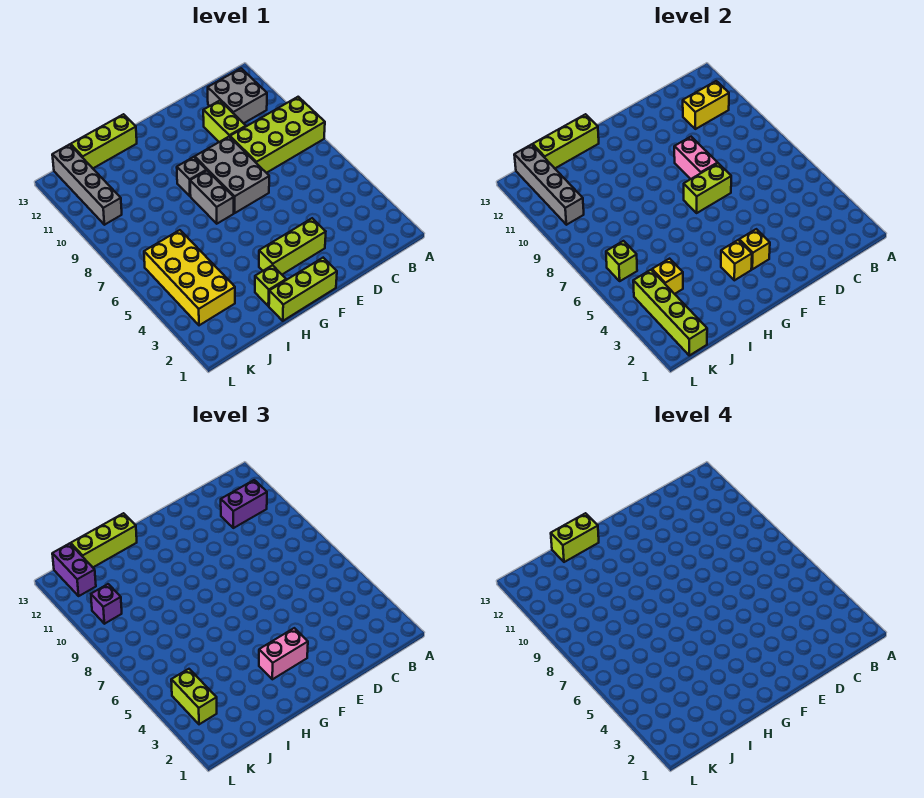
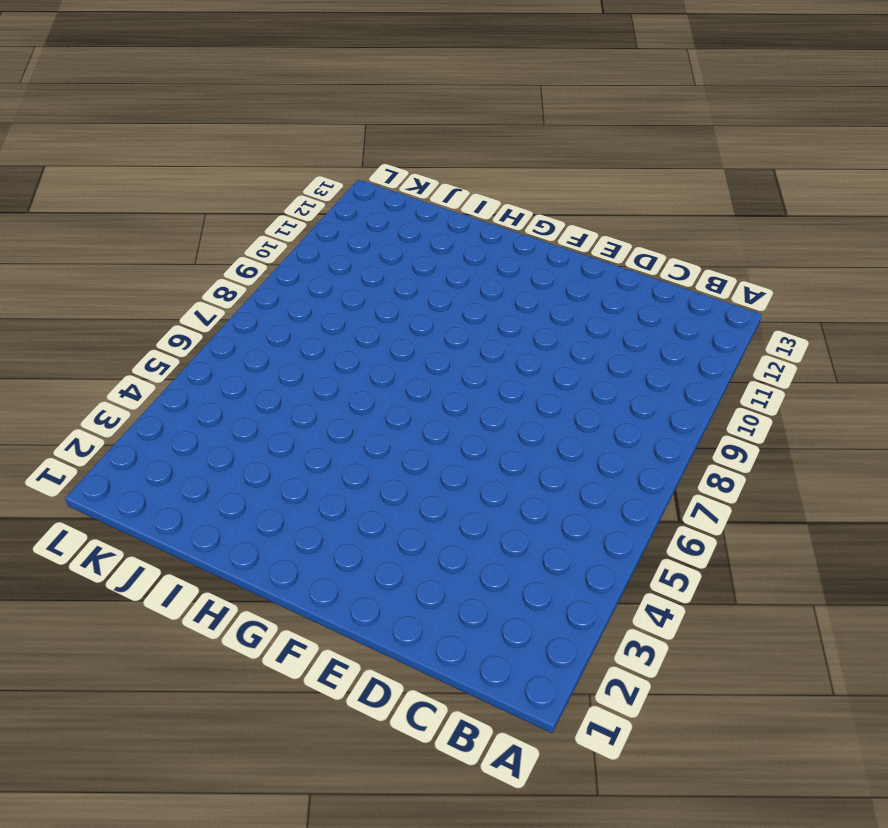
none -> lime 2x4 brick [230,97,325,173]
none -> grey 2x2 brick [208,68,267,123]
none -> lime 1x2 brick [203,101,246,142]

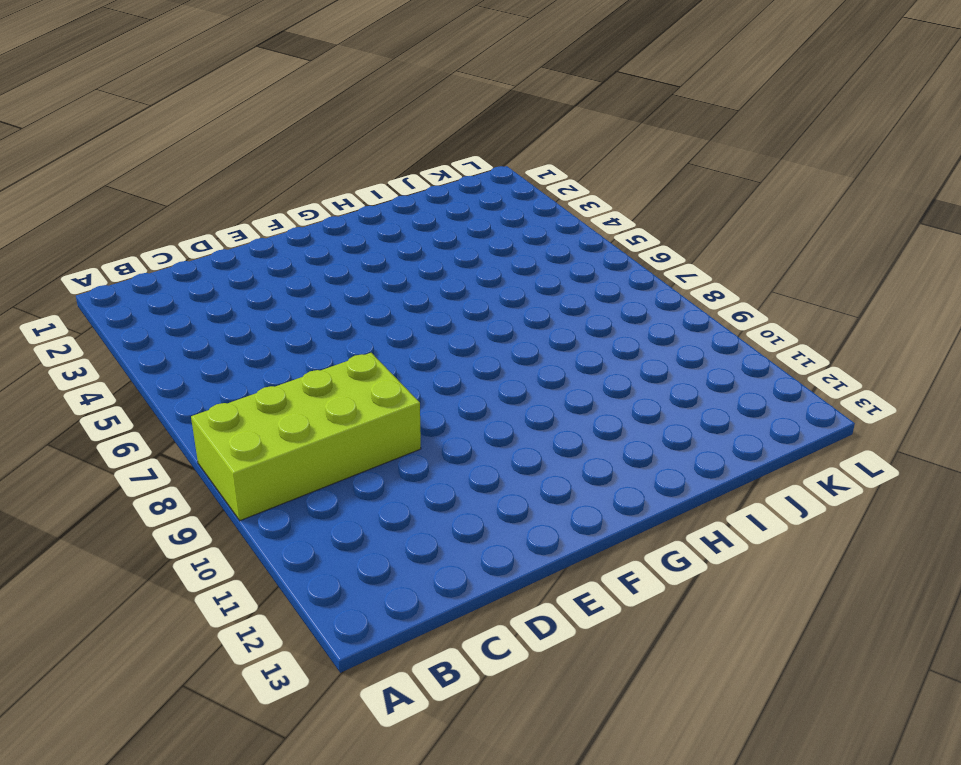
none -> grey 2x2 brick [208,68,267,123]
none -> lime 1x2 brick [203,101,246,142]
none -> lime 1x3 brick [259,218,326,274]

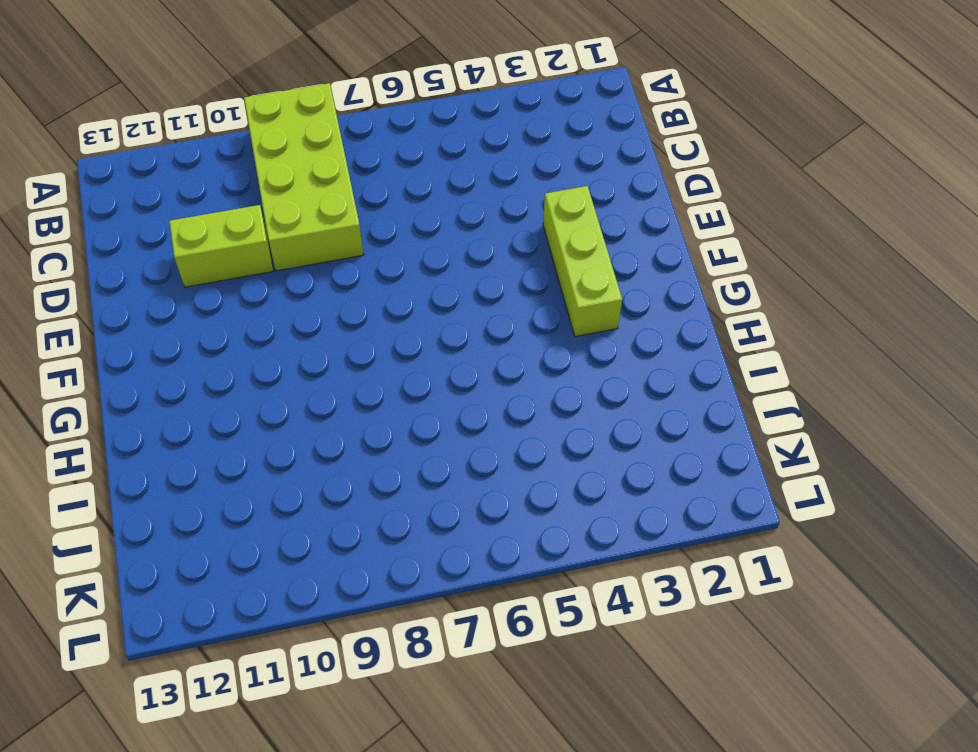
none -> grey 2x2 brick [208,68,267,123]
none -> grey 2x3 brick [195,137,269,213]
none -> lime 1x3 brick [269,258,337,321]

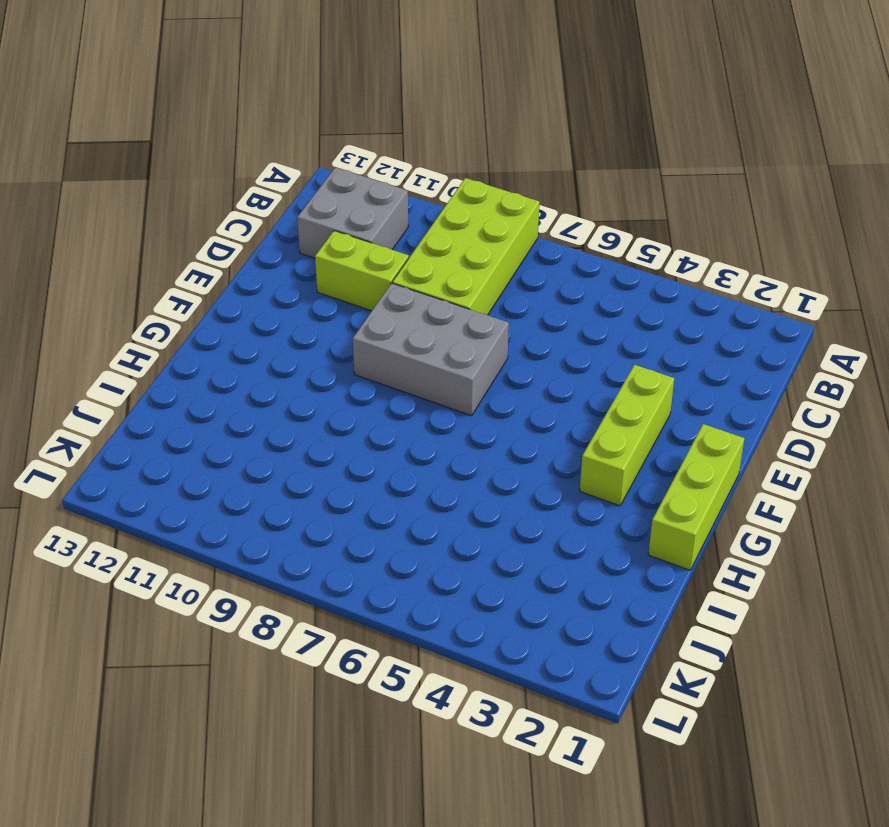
none -> grey 1x2 brick [190,171,234,224]
none -> grey 1x1 brick [177,157,207,196]
none -> lime 1x1 brick [255,265,286,306]

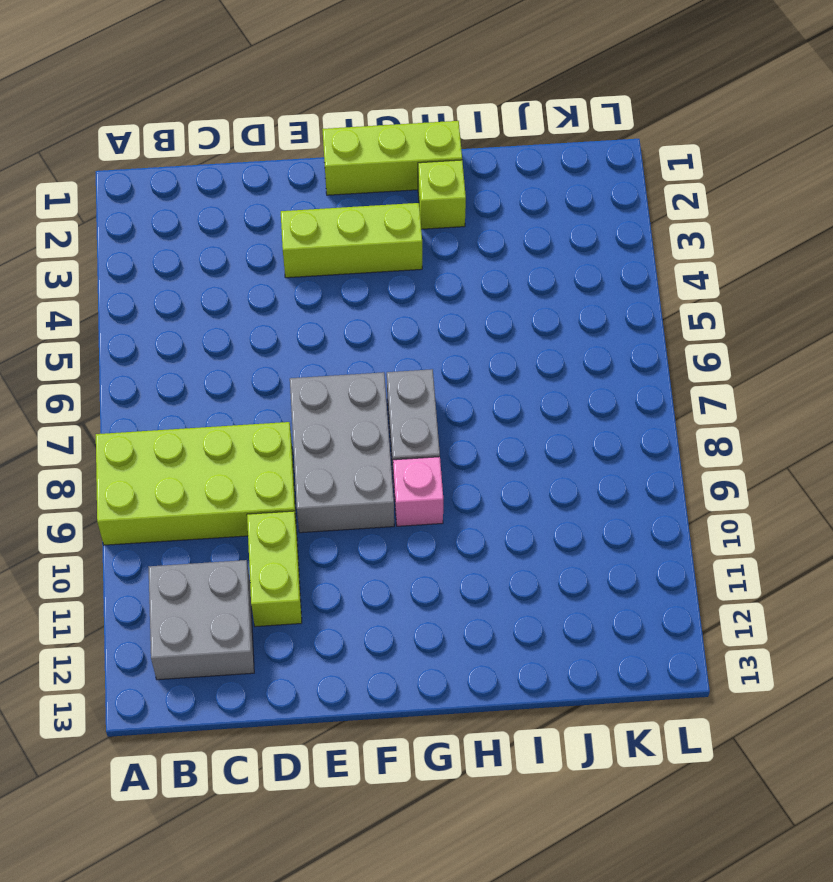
pink 1x1 brick [393,457,443,526] -> grey 1x1 brick [177,157,207,196]
none -> lime 1x3 brick [71,114,137,168]
none -> yellow 2x4 brick [144,230,235,325]
none -> grey 1x4 brick [52,144,122,225]

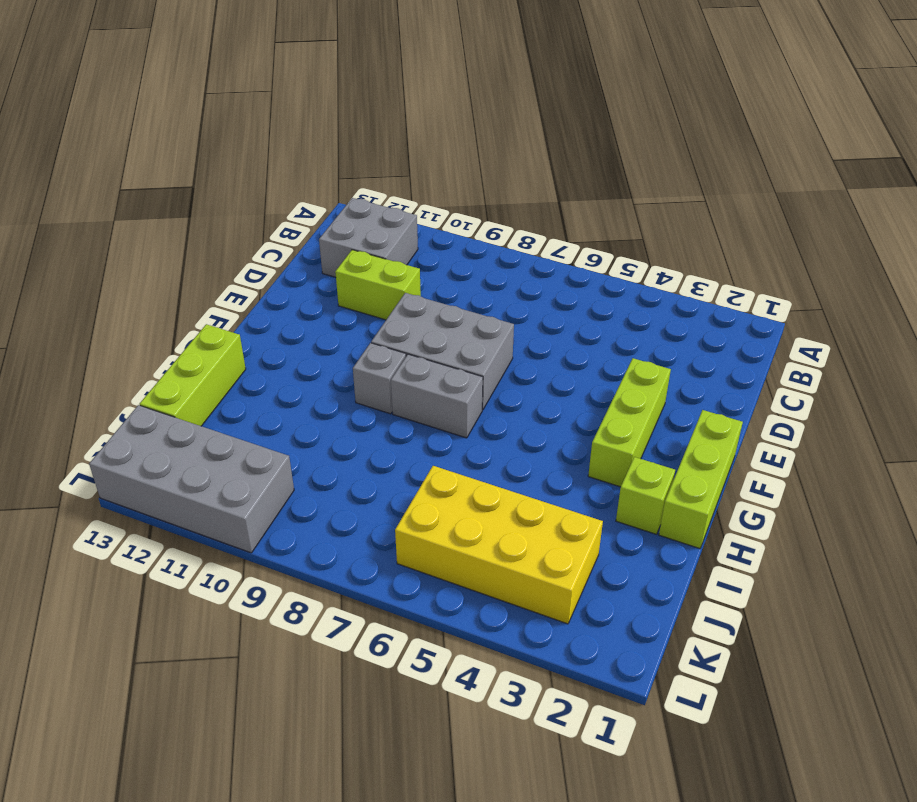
grey 2x4 brick [89,405,294,553] -> grey 1x4 brick [52,144,122,225]
none -> lime 2x4 brick [230,97,325,173]
none -> yellow 1x2 brick [683,81,729,129]
none -> lime 1x2 brick [684,163,731,213]

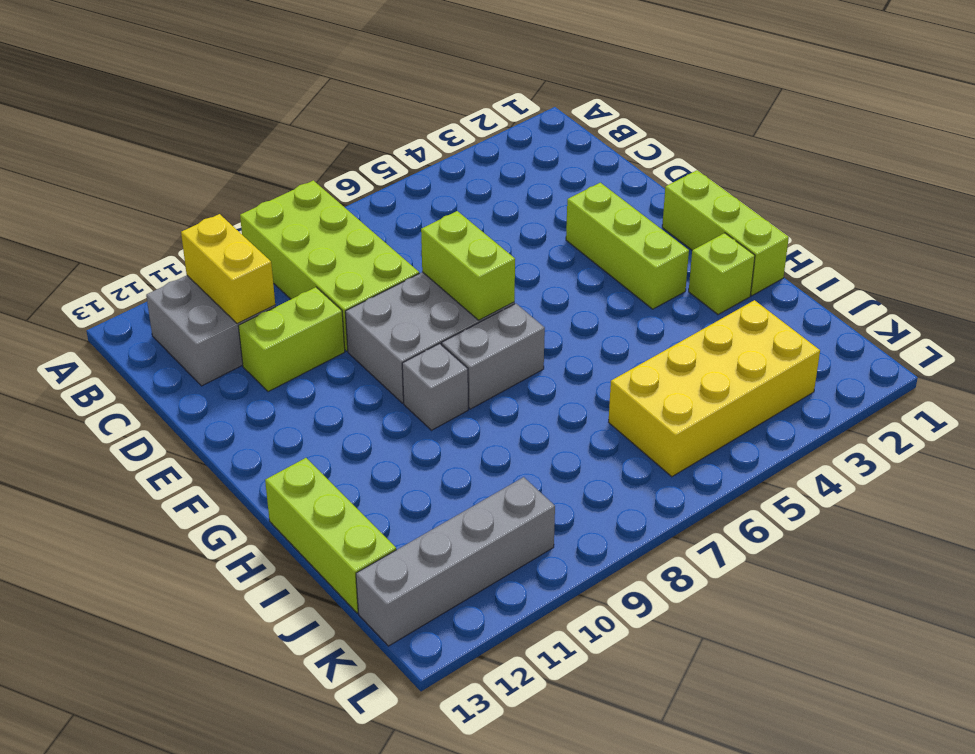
none -> pink 1x2 brick [674,137,718,179]
none -> yellow 1x1 brick [739,229,770,269]
none -> yellow 1x1 brick [721,240,752,280]

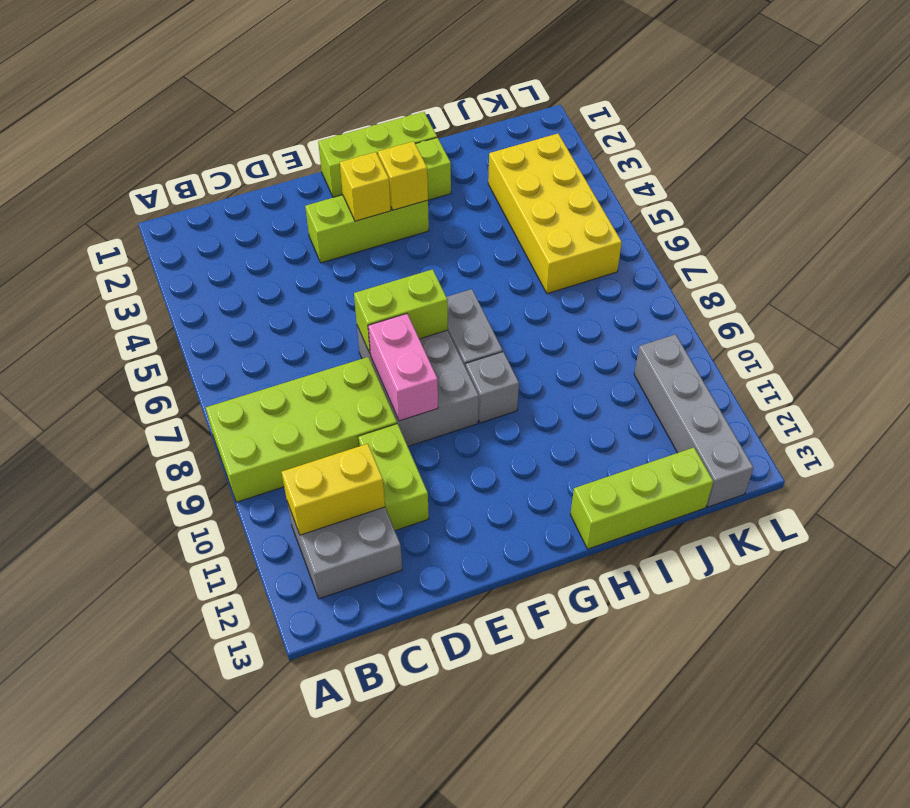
none -> lime 1x3 brick [533,114,599,168]
none -> yellow 1x1 brick [652,259,683,294]
none -> lime 1x4 brick [633,270,707,355]

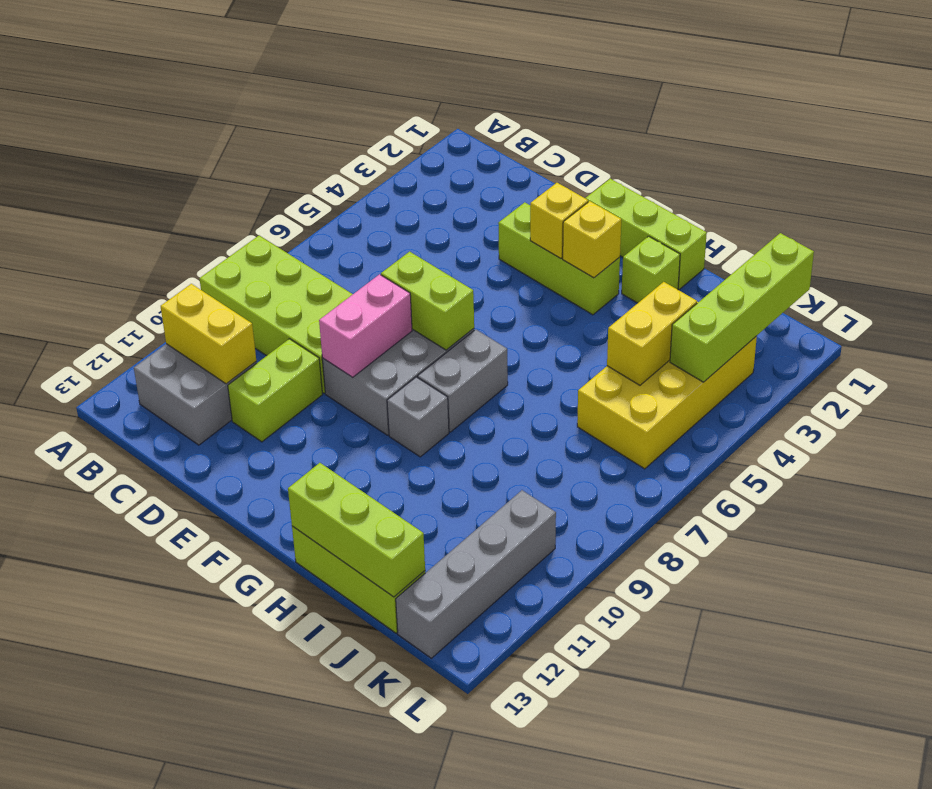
yellow 1x2 brick [607,282,697,385] -> yellow 1x1 brick [652,259,683,294]
none -> lime 1x1 brick [606,241,637,281]
none -> grey 1x4 brick [514,144,584,225]
none -> purple 1x2 brick [221,480,267,528]

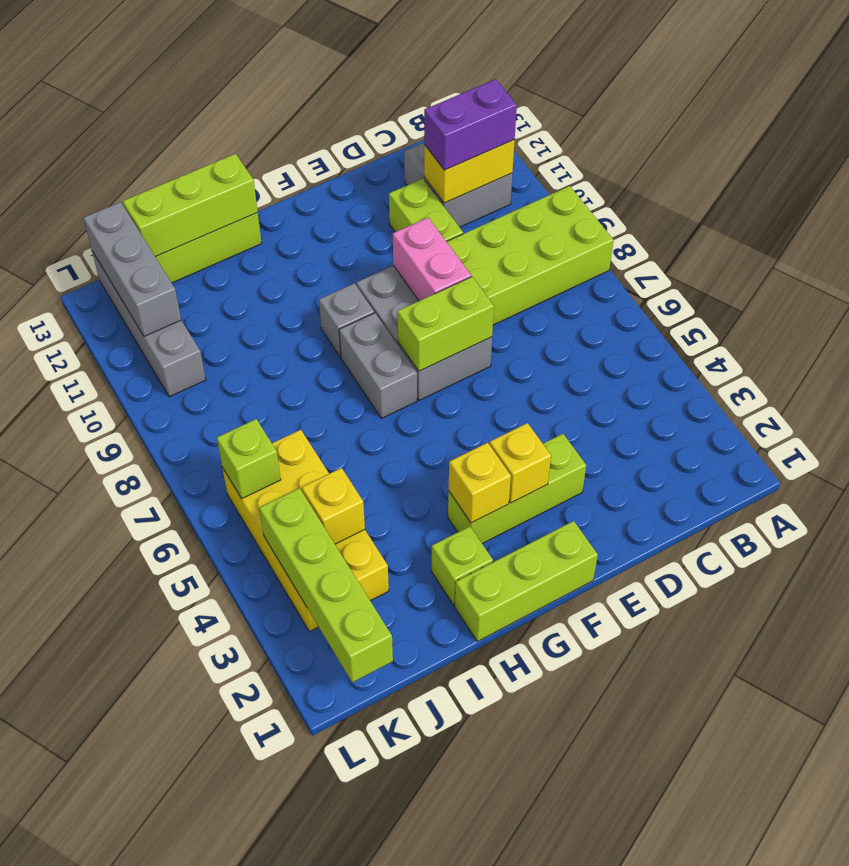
grey 1x3 brick [84,202,181,336] -> grey 1x4 brick [514,144,584,225]
none -> pink 1x2 brick [259,628,308,679]
none -> lime 1x3 brick [71,513,137,567]
none -> lime 1x2 brick [171,669,217,724]

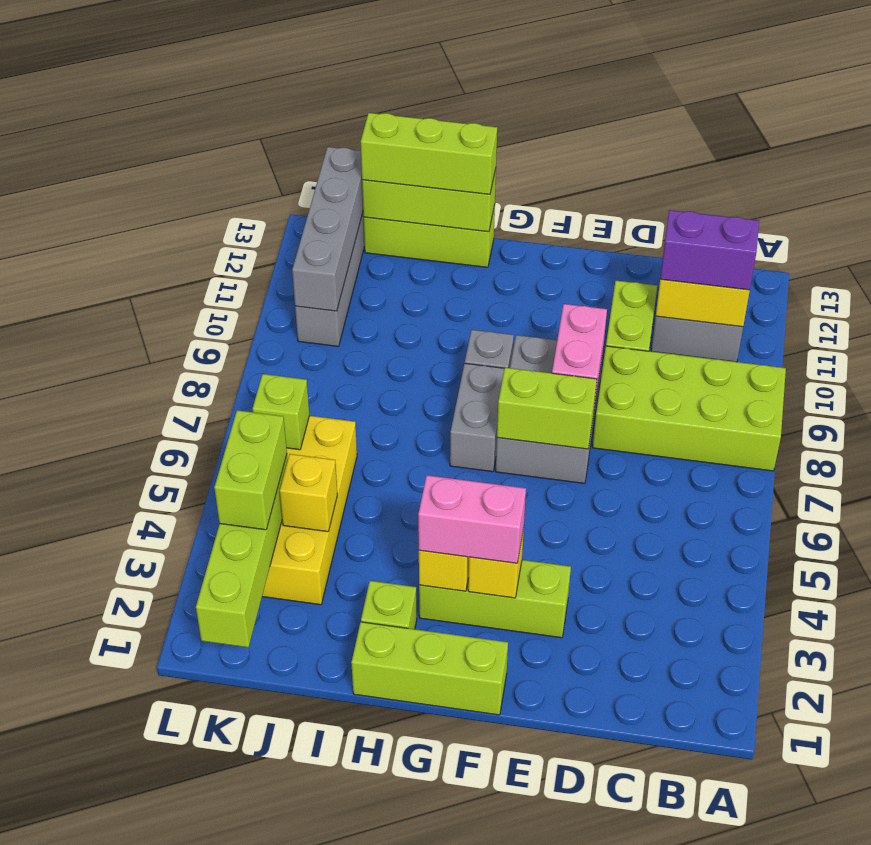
none -> purple 1x1 brick [91,584,122,624]
none -> purple 1x2 brick [52,543,96,596]
none -> lime 1x2 brick [551,513,599,562]

